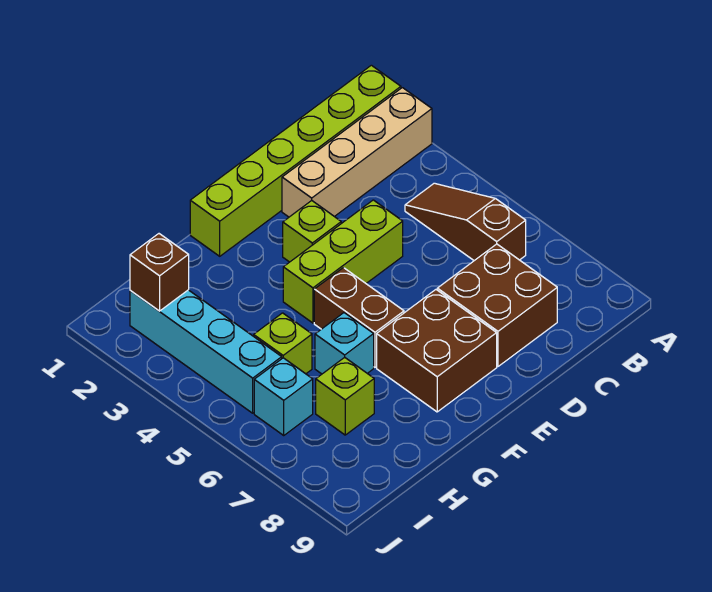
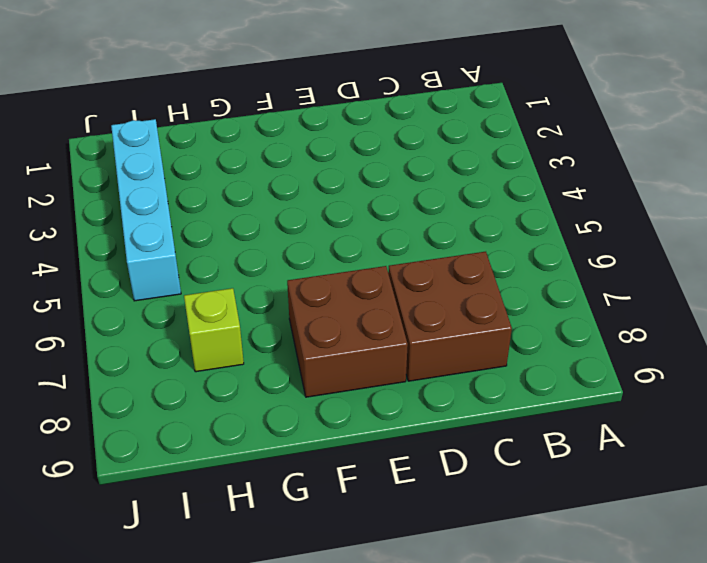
none -> lime 1x6 brick [190,65,401,256]
none -> tan 1x4 brick [282,88,432,217]
none -> brown 1x3 slope [405,183,526,261]

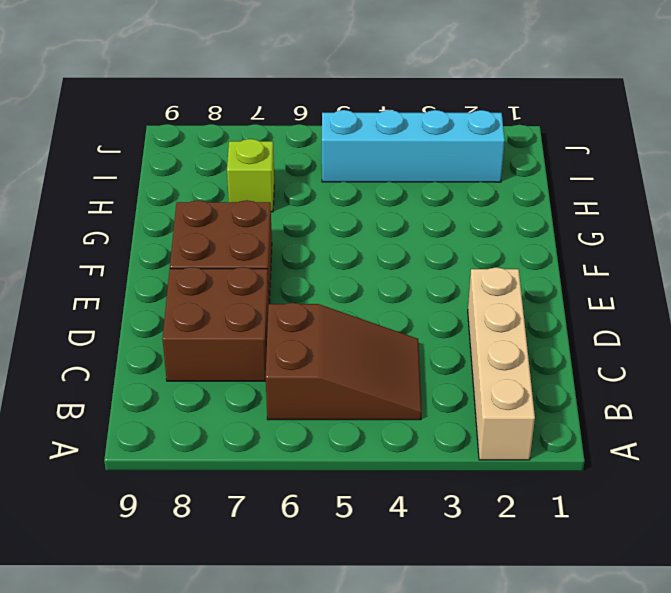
brown 2x3 slope [266,303,422,420] -> brown 1x3 slope [405,183,526,261]
none -> lime 1x6 brick [190,65,401,256]
none -> lime 1x3 brick [283,200,403,323]
none -> lime 1x1 brick [283,201,341,262]

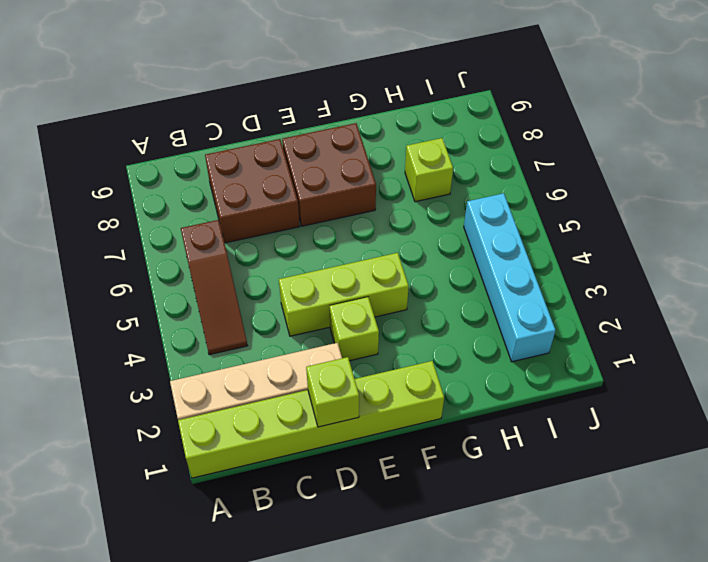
lime 1x1 brick [306,357,359,427] -> lime 1x1 brick moved to [254,313,312,374]
none -> brown 1x2 brick [314,268,404,367]
none -> cyan 1x1 brick [315,313,374,374]
none -> cyan 1x1 brick [254,358,313,435]

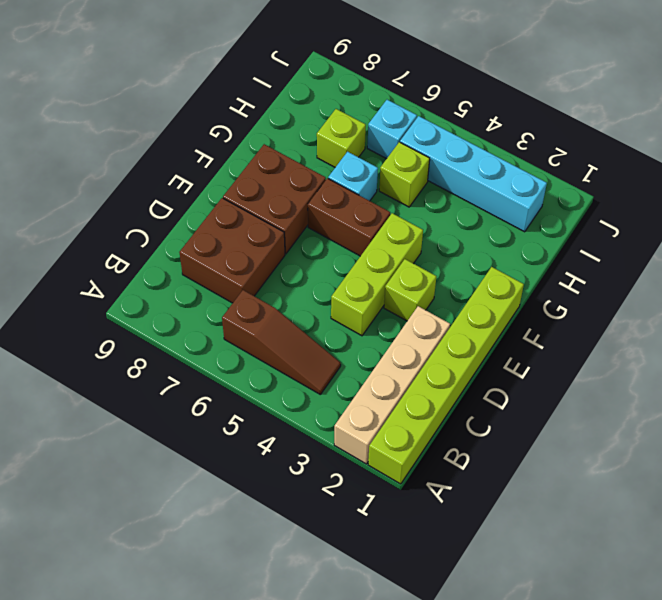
none -> brown 1x1 brick [130,234,189,311]

